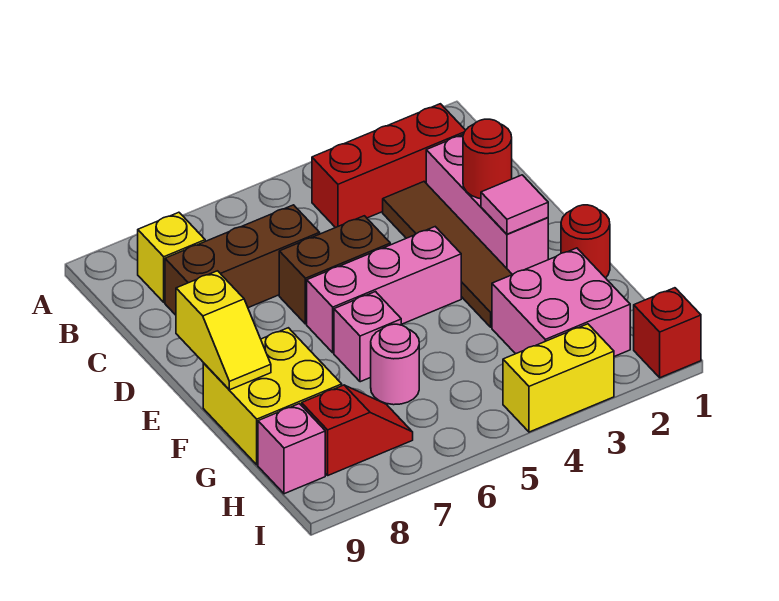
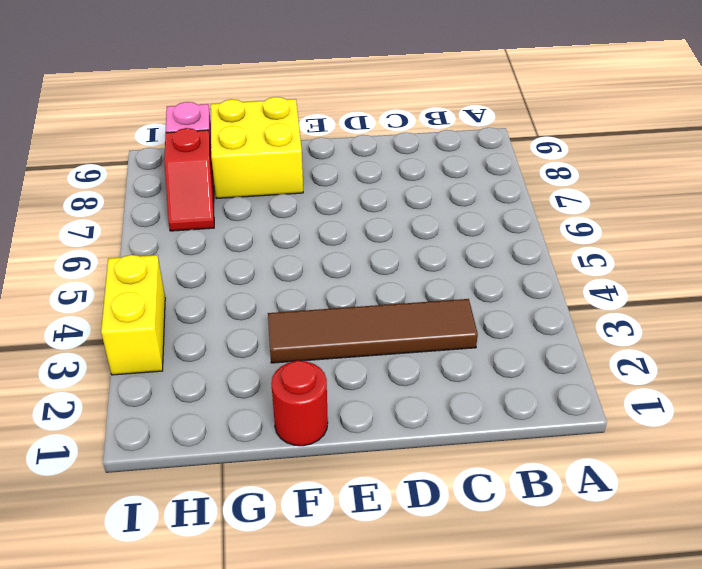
none -> red 1x3 brick [312,104,465,228]
none -> yellow 1x1 brick [138,212,205,302]
none -> pink 1x3 brick [426,135,548,275]

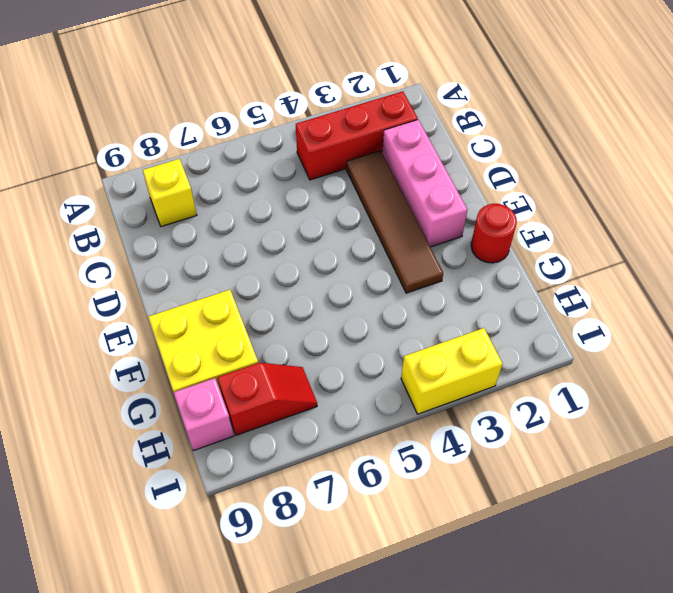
none -> brown 1x3 brick [165,205,320,315]
none -> brown 1x2 brick [279,216,390,324]
none -> pink 1x3 brick [307,227,461,353]

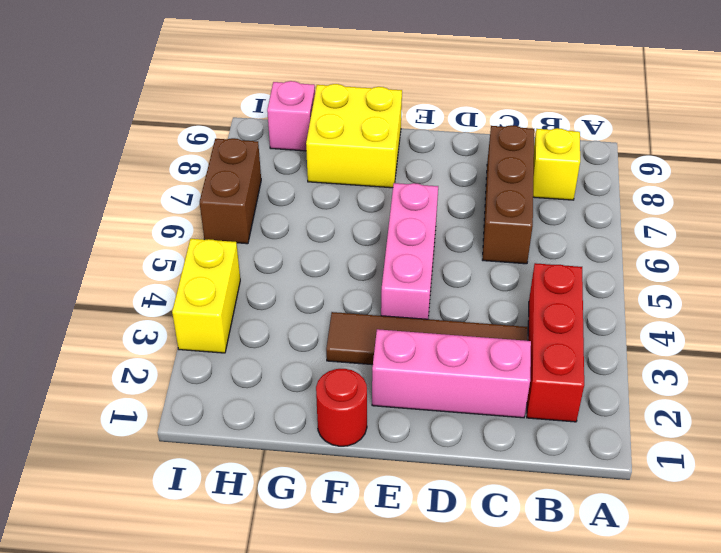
brown 1x2 brick [200,138,261,244] -> brown 1x2 brick moved to [279,216,390,324]
none -> pink 1x1 brick [334,292,401,382]
none -> pink 2x2 brick [492,248,630,357]
none -> pink 1x1 round brick [371,324,419,405]

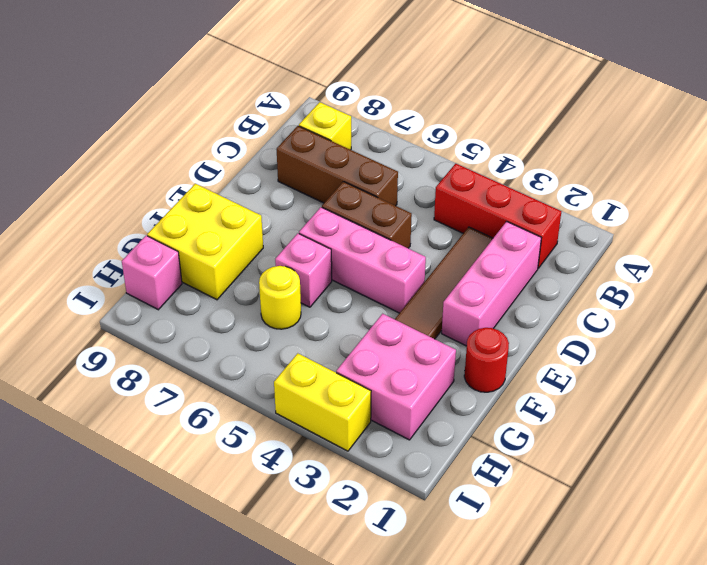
yellow 1x1 round brick [259,266,301,329] -> pink 1x1 round brick [371,324,419,405]
none -> red 1x2 slope [302,385,413,475]
none -> red 1x1 brick [634,288,701,378]
none -> red 1x1 round brick [463,119,512,199]

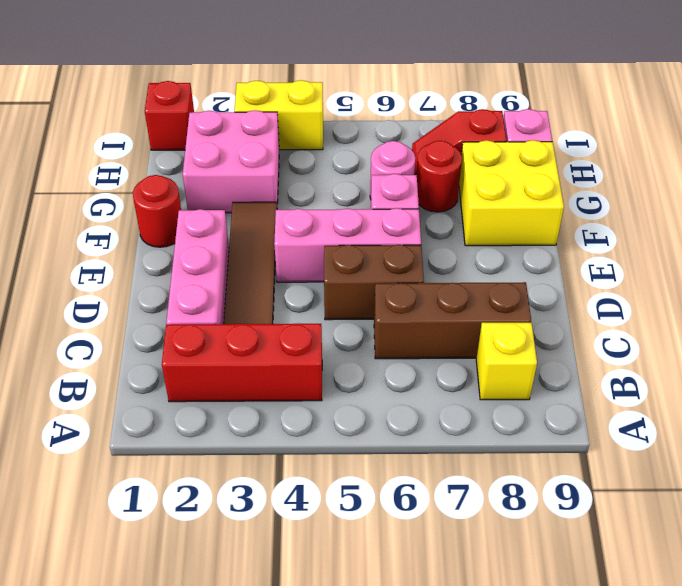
red 1x1 round brick [417,141,462,212] -> red 1x1 round brick moved to [463,119,512,199]
none -> pink 1x1 tile [481,175,548,234]
none -> yellow 1x2 slope [176,271,271,390]

